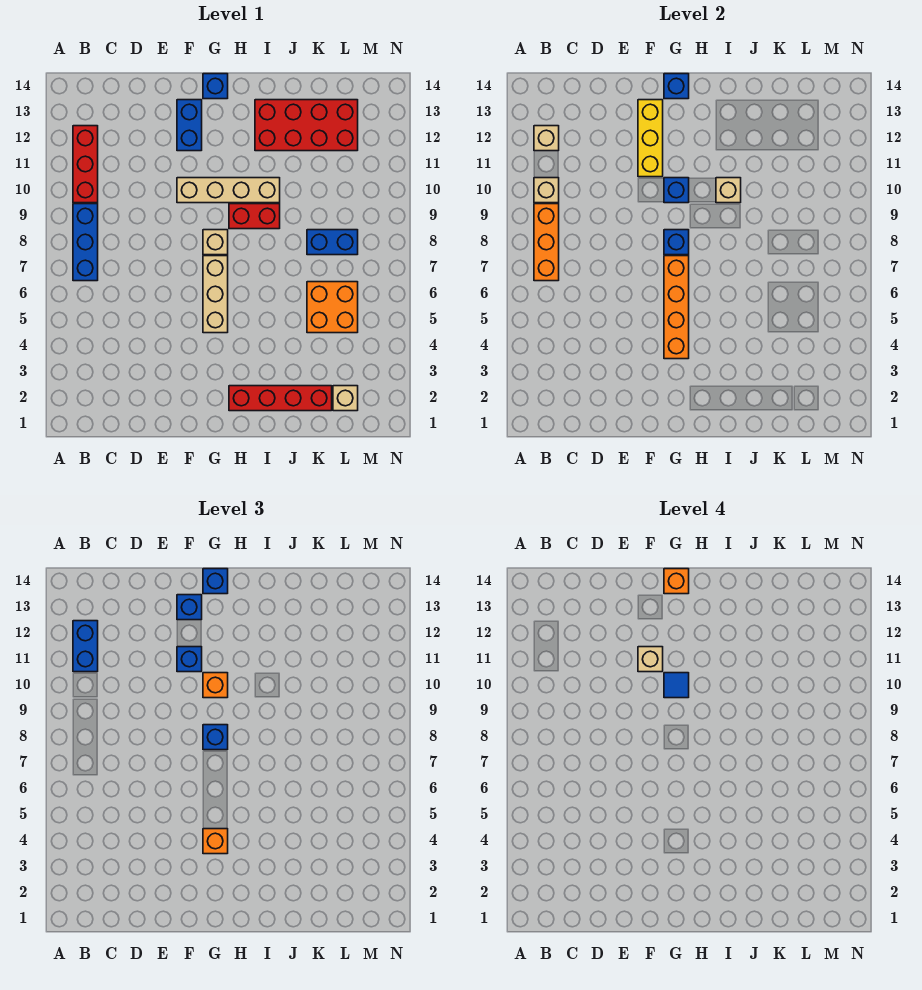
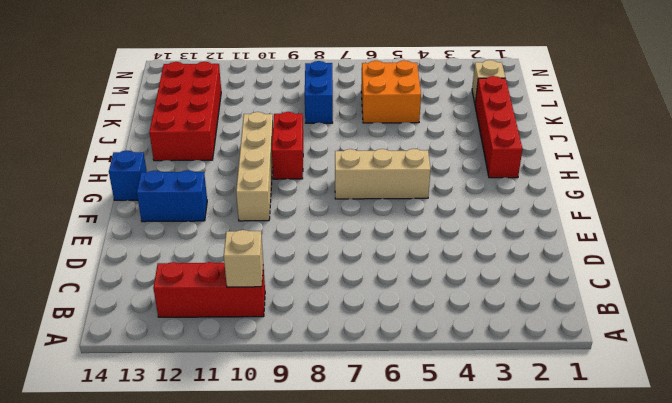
none -> blue 1x3 brick [73,204,98,281]
none -> tan 1x1 brick [203,230,228,255]
none -> orange 1x3 brick [534,204,559,281]
none -> tan 1x1 brick [534,126,559,151]

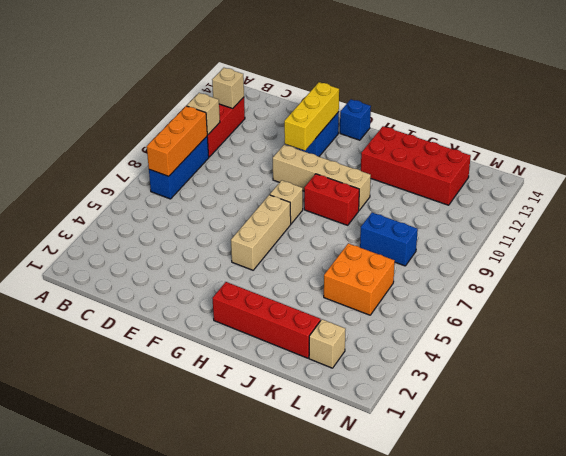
none -> orange 1x4 brick [664,256,689,359]
none -> blue 1x1 brick [664,230,689,255]
none -> blue 1x1 brick [664,178,689,203]
none -> blue 1x1 brick [664,74,689,99]

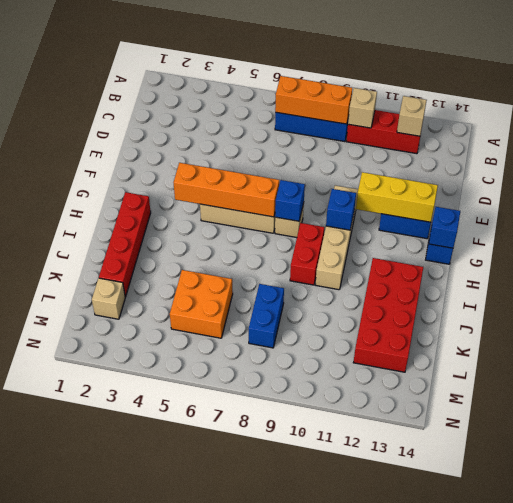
none -> tan 1x1 brick [716,178,741,203]
none -> blue 1x2 brick [73,621,98,672]
none -> blue 1x1 brick [177,647,202,672]
none -> blue 1x1 brick [177,595,202,620]

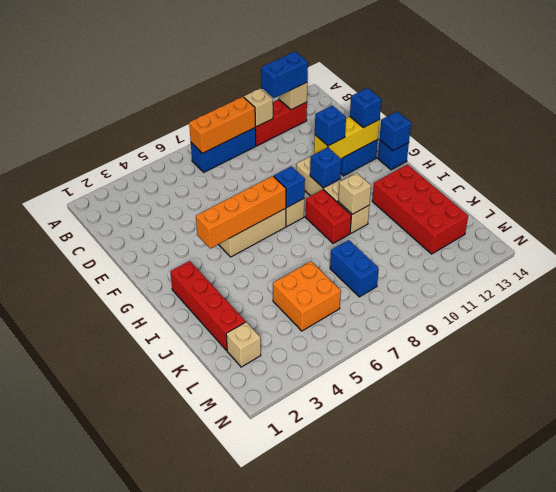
none -> orange 1x1 brick [203,829,228,854]
none -> blue 1x1 brick [203,725,228,750]
none -> orange 1x1 brick [203,673,228,698]
none -> blue 1x1 brick [203,569,228,594]

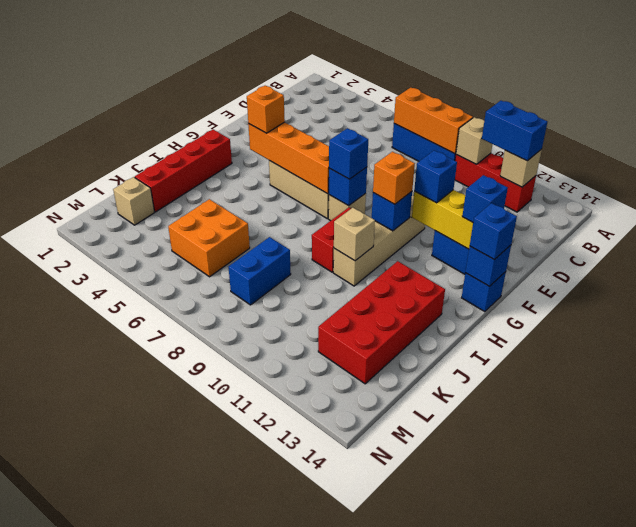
none -> tan 1x1 brick [638,647,663,672]
none -> blue 1x1 tile [664,673,689,698]
none -> orange 1x1 brick [664,569,689,594]

